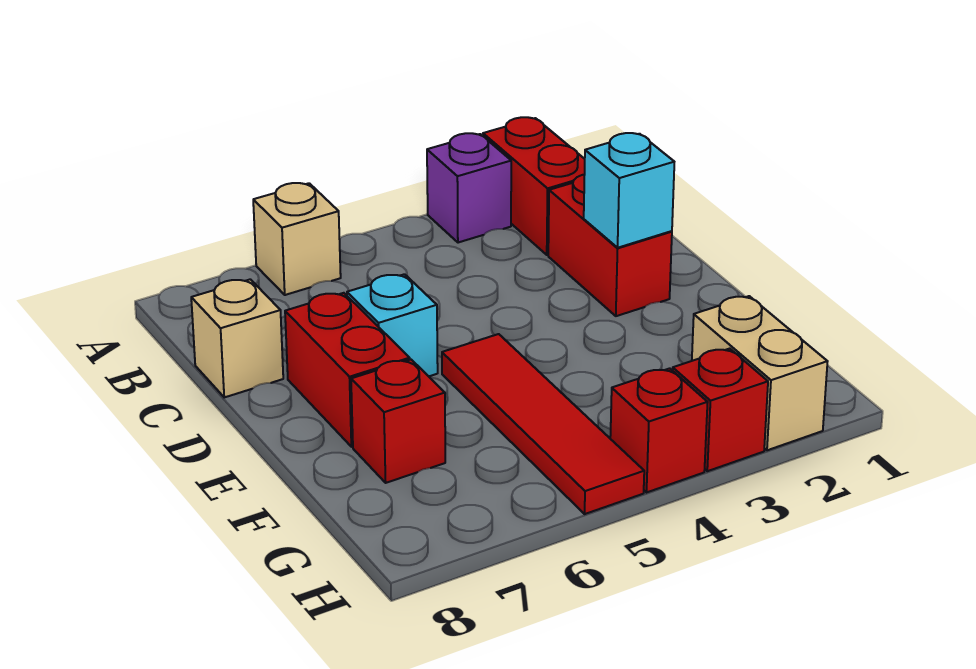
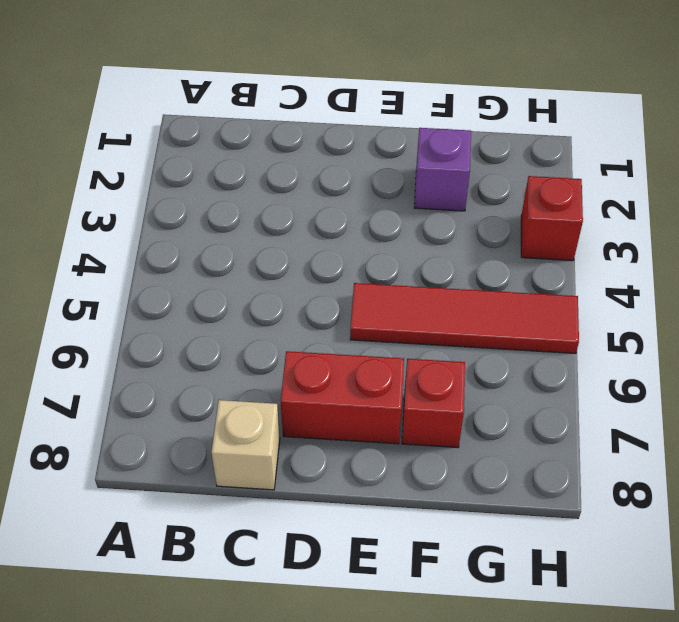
purple 1x1 brick [414,128,471,211] -> purple 1x1 brick moved to [427,133,511,243]
none -> red 1x2 brick [483,117,585,255]
none -> tan 1x1 brick [253,183,341,295]
none -> red 1x2 brick [548,174,672,316]

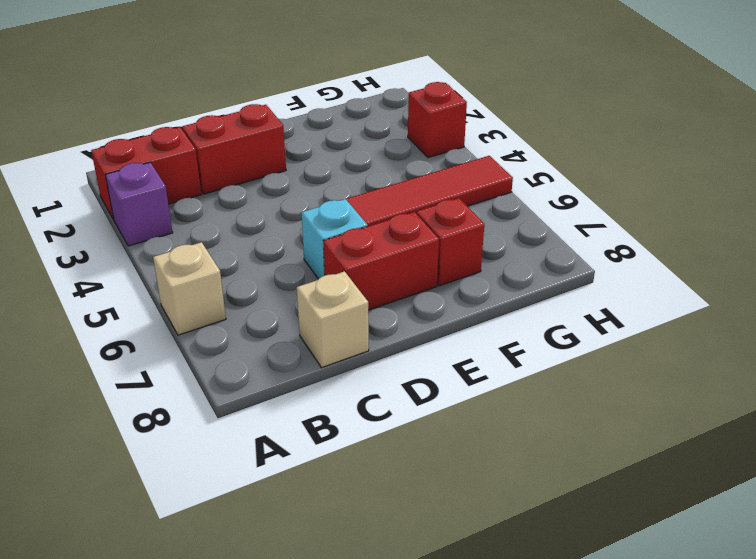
none -> tan 1x2 brick [692,296,828,450]
none -> red 1x1 brick [610,368,708,492]
none -> cyan 1x1 brick [584,133,674,248]

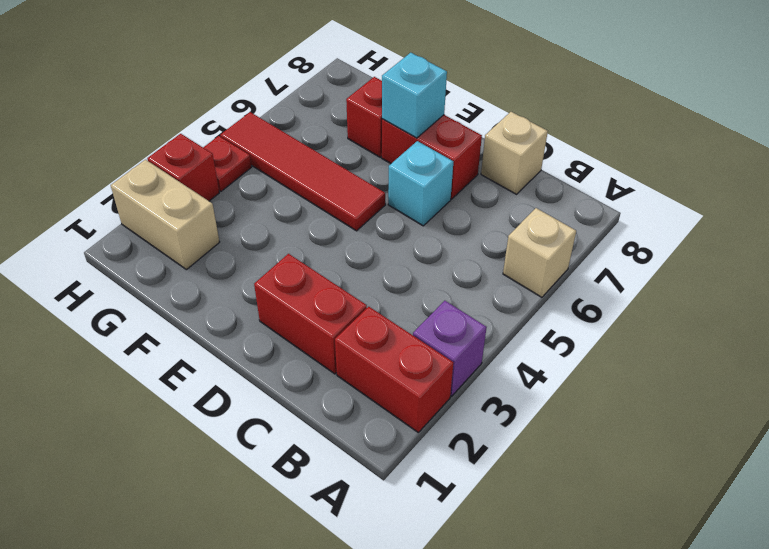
cyan 1x1 brick [382,53,447,138] -> cyan 1x1 brick moved to [584,133,674,248]
red 1x1 plate [203,136,251,191] -> red 1x1 brick [610,368,708,492]

